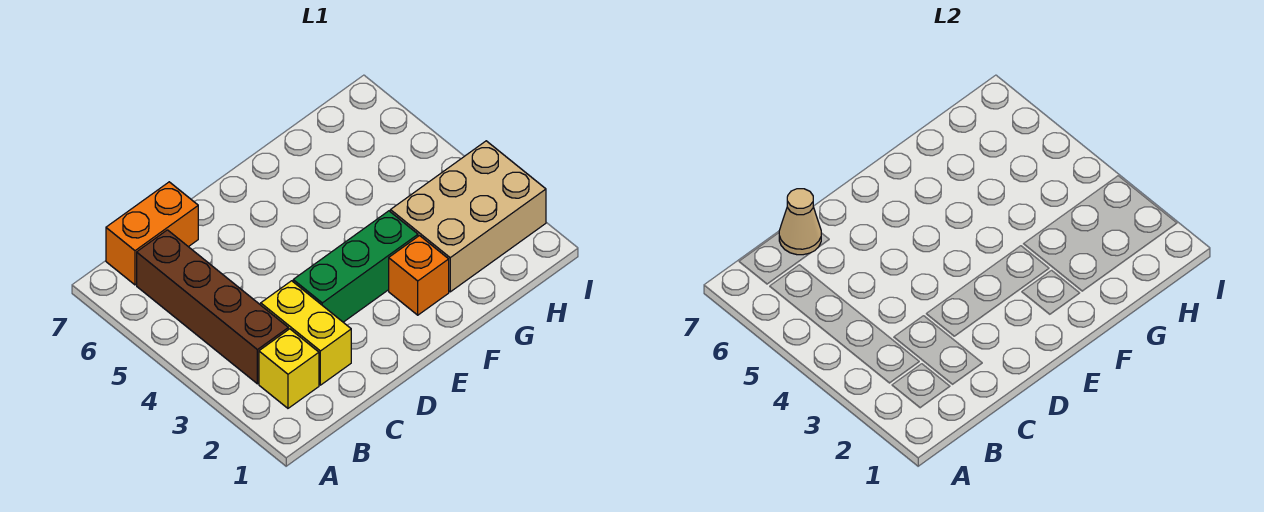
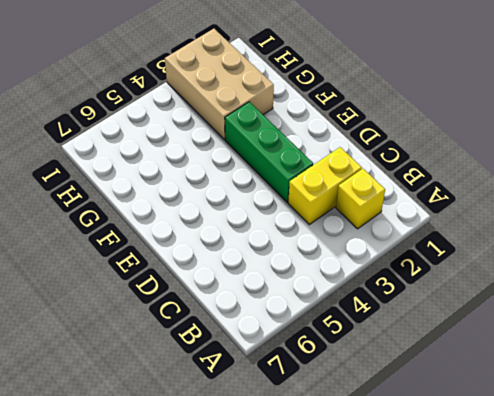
none -> brown 1x4 brick [137,230,288,384]
none -> orange 1x2 brick [106,182,198,285]

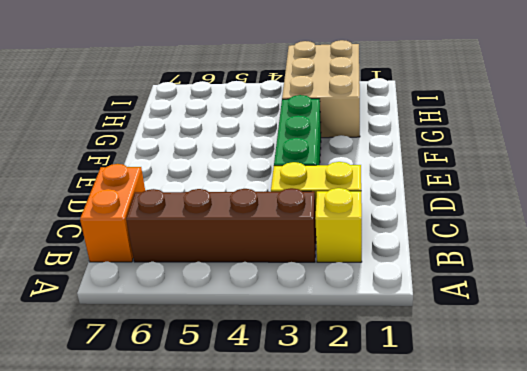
none -> orange 1x1 brick [389,236,449,315]
none -> tan 1x1 cone [779,189,821,255]

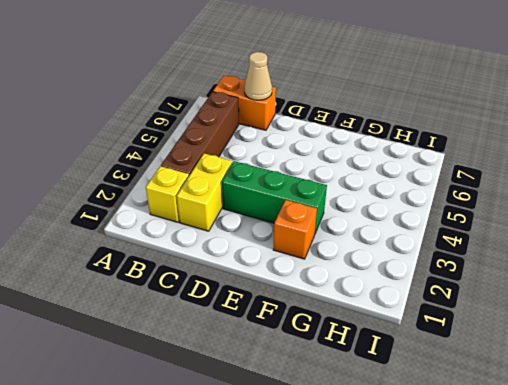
none -> tan 2x3 brick [390,141,546,292]

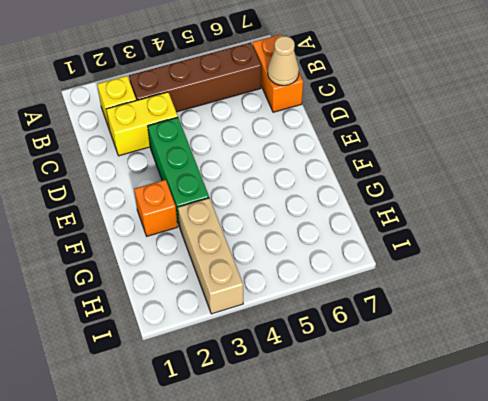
tan 1x3 brick [178,198,243,314] -> tan 2x3 brick [390,141,546,292]

